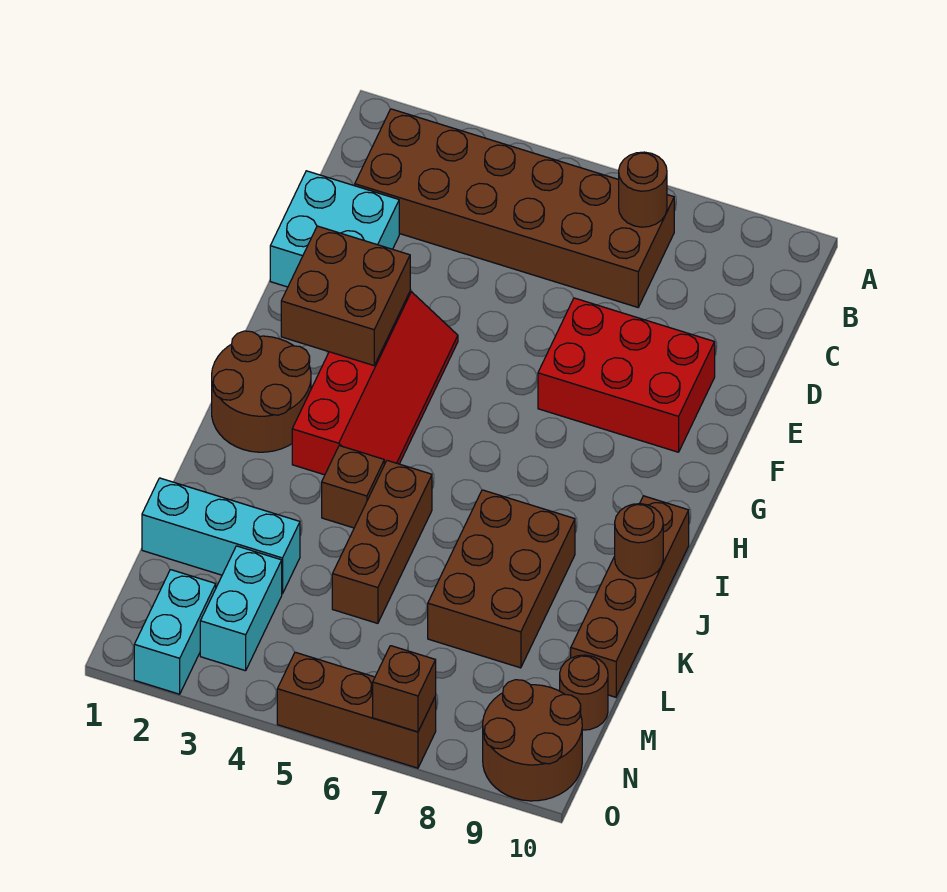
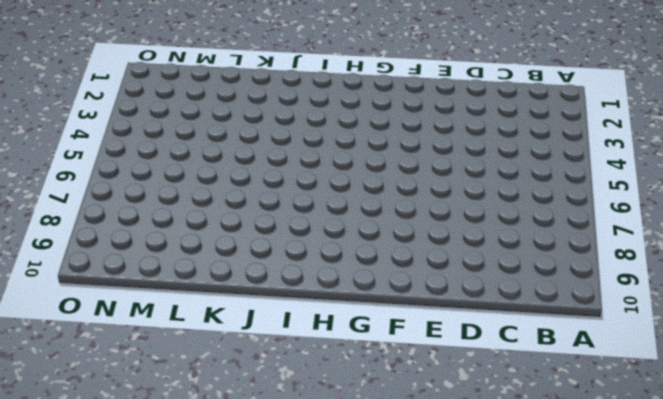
none -> brown 2x6 brick [355,109,674,307]
none -> cyan 2x2 brick [270,171,399,287]
none -> red 2x3 brick [538,298,715,452]

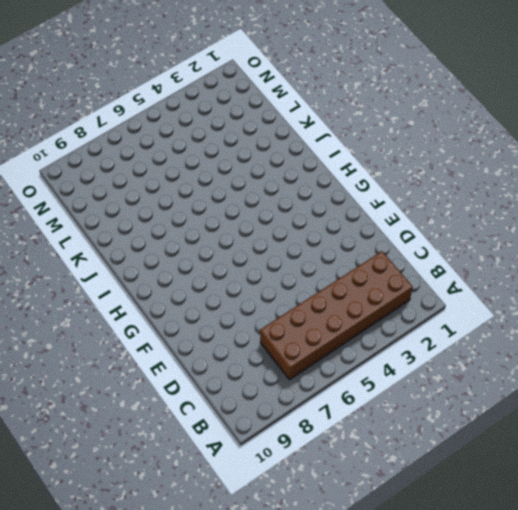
none -> cyan 2x2 brick [270,171,399,287]
none -> red 2x3 brick [538,298,715,452]
none -> red 2x4 slope [292,291,458,475]

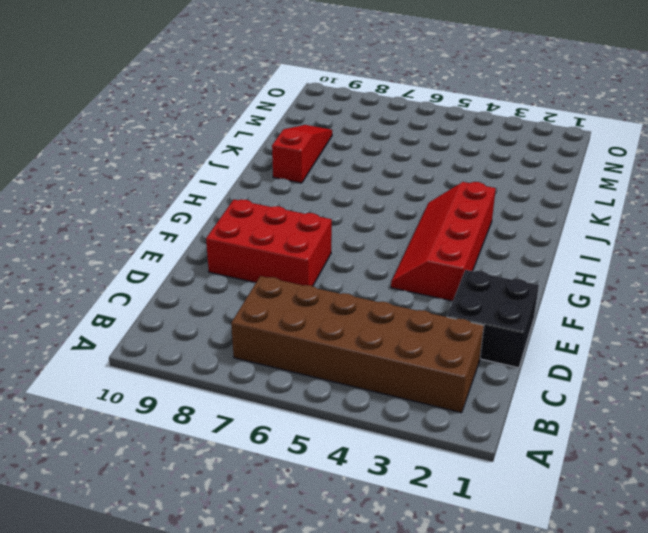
black 2x2 brick [447,270,539,368] -> cyan 2x2 brick [270,171,399,287]
red 1x3 slope [272,125,332,183] -> none
none -> brown 2x2 round brick [212,331,311,452]
none -> brown 1x4 brick [571,496,689,697]
none -> brown 1x1 brick [322,446,384,528]

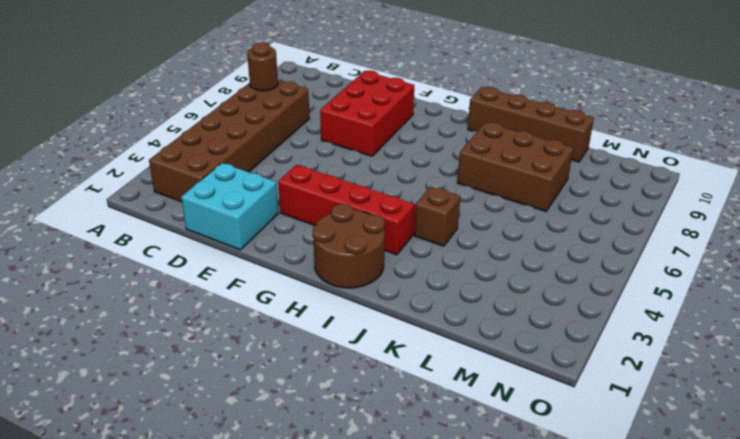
none -> brown 1x3 brick [332,460,432,623]
none -> cyan 1x3 brick [142,478,300,594]
none -> cyan 1x2 brick [200,546,282,671]

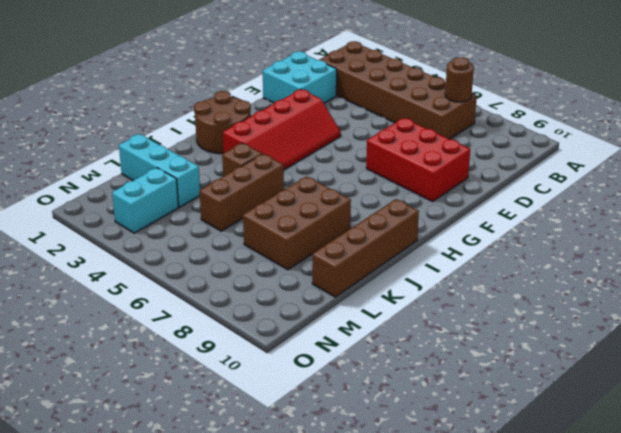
none -> brown 1x1 round brick [560,655,608,730]
none -> cyan 1x2 brick [134,570,216,694]
none -> brown 2x2 round brick [483,680,582,801]

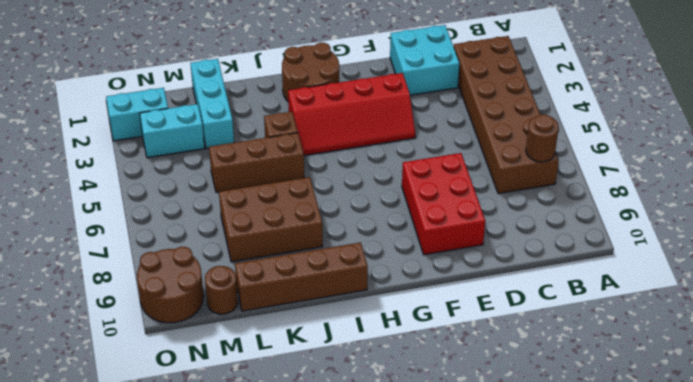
none -> brown 1x3 brick [277,652,436,768]
none -> brown 2x2 brick [281,226,410,366]
none -> brown 1x1 round brick [615,504,663,579]

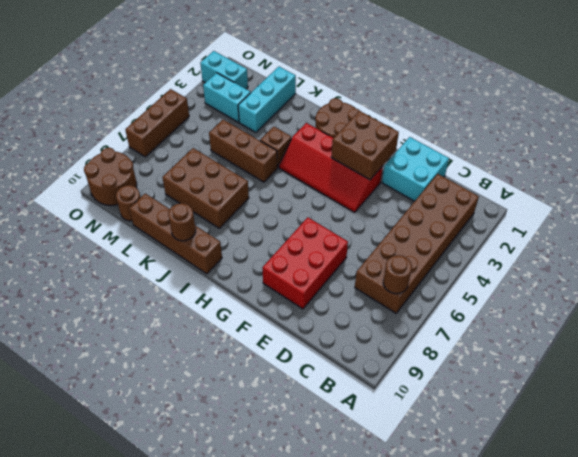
none -> brown 1x1 brick [373,646,436,732]

